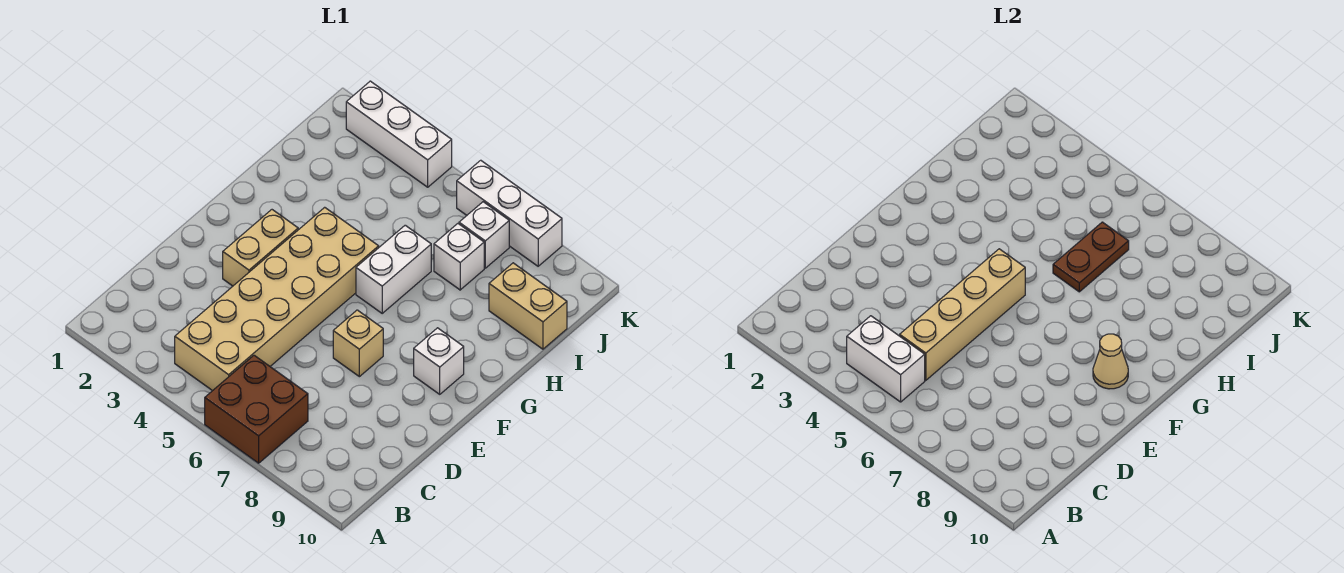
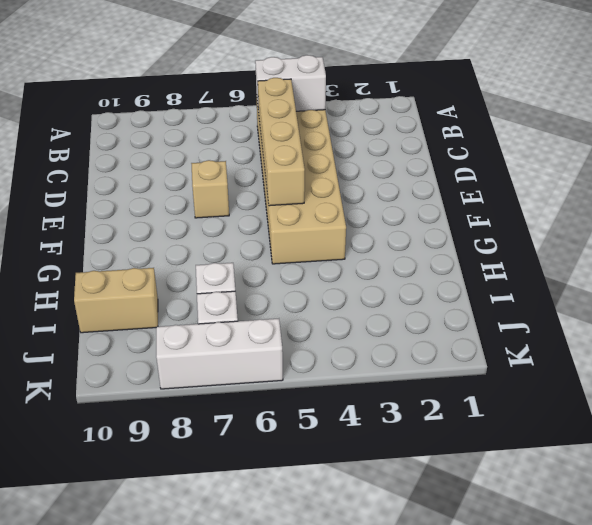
none -> brown 2x2 brick [205,355,308,463]
none -> tan 1x2 brick [223,210,298,286]
none -> white 1x1 brick [414,328,464,394]

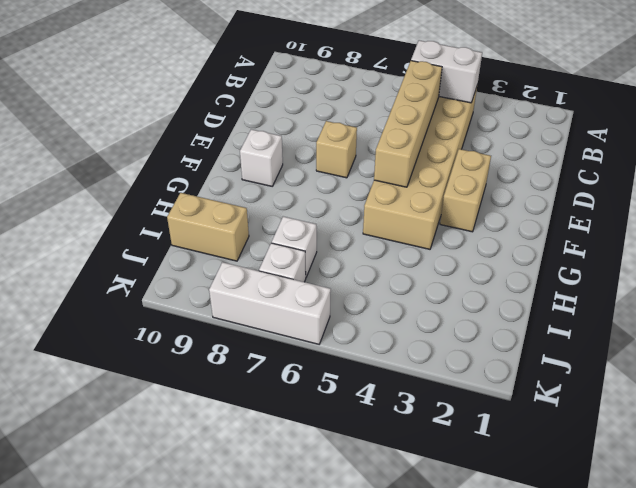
none -> brown 2x2 brick [205,355,308,463]
none -> white 1x2 brick [356,225,431,313]
none -> white 1x3 brick [346,81,452,187]

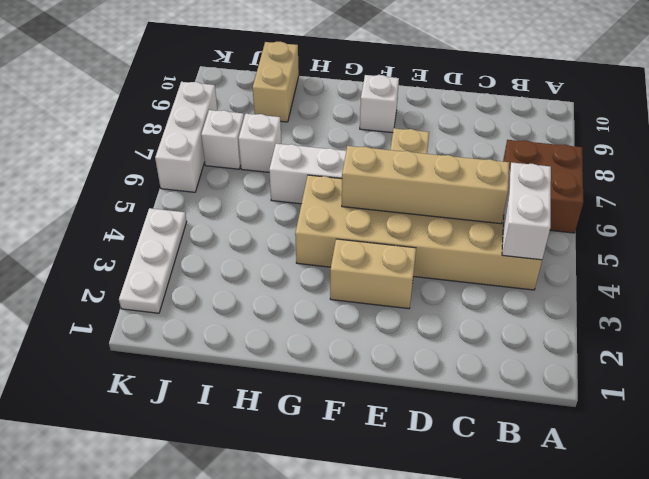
white 1x3 plate [119,208,187,313] -> white 1x3 brick [346,81,452,187]
none -> tan 1x1 cone [1093,334,1128,389]
none -> brown 1x2 plate [1053,222,1129,292]

